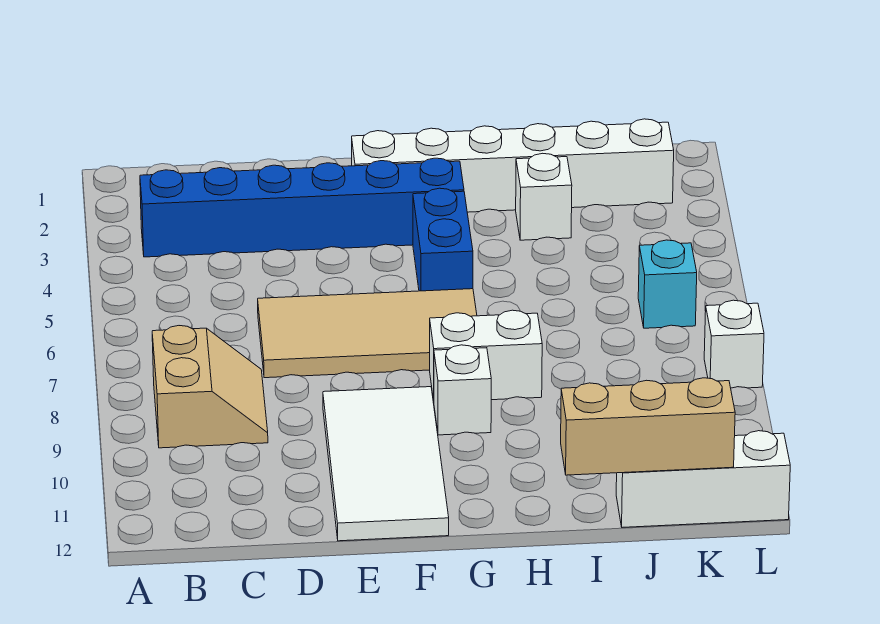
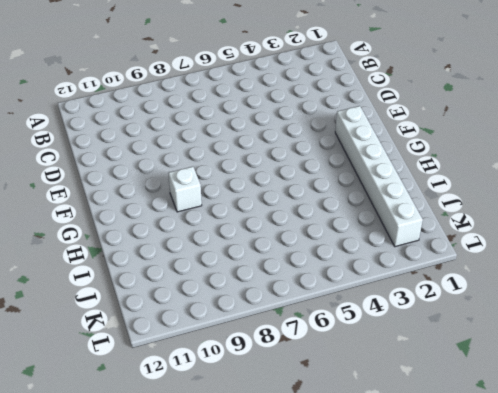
none -> blue 1x6 brick [140,158,464,257]
none -> tan 2x2 slope [152,326,268,448]
none -> tan 2x4 tile [258,289,477,378]

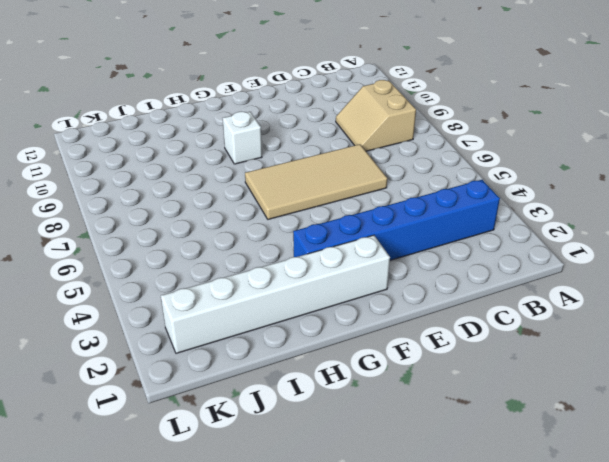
none -> white 2x4 tile [323,387,449,541]
none -> blue 1x2 brick [413,188,473,291]
none -> white 1x2 brick [430,310,542,401]

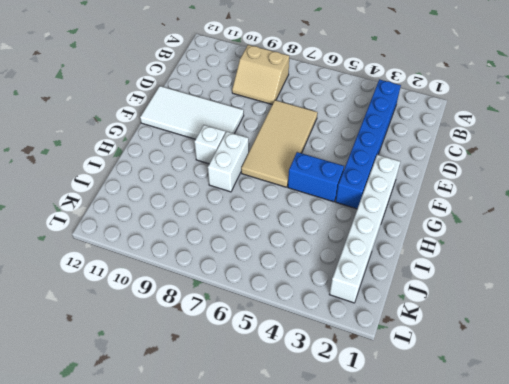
none -> white 1x1 brick [516,153,572,240]
none -> white 1x3 brick [616,431,790,527]
none -> cyan 1x1 brick [638,240,697,328]

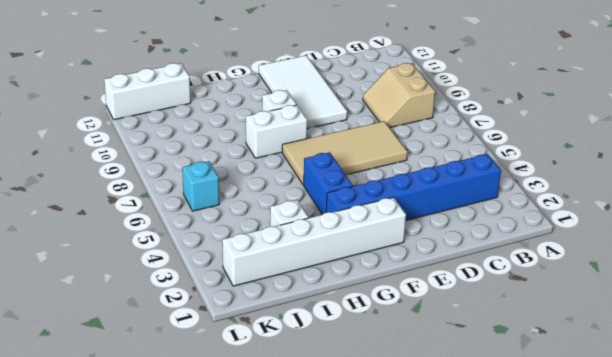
none -> white 1x1 brick [704,300,764,388]
none -> tan 1x3 brick [561,378,735,475]

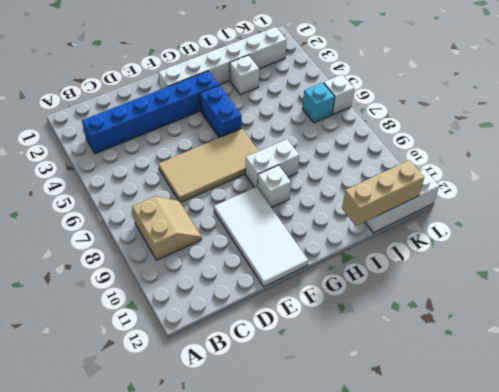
white 1x1 brick [324,75,354,115] -> white 1x1 brick moved to [704,300,764,388]

